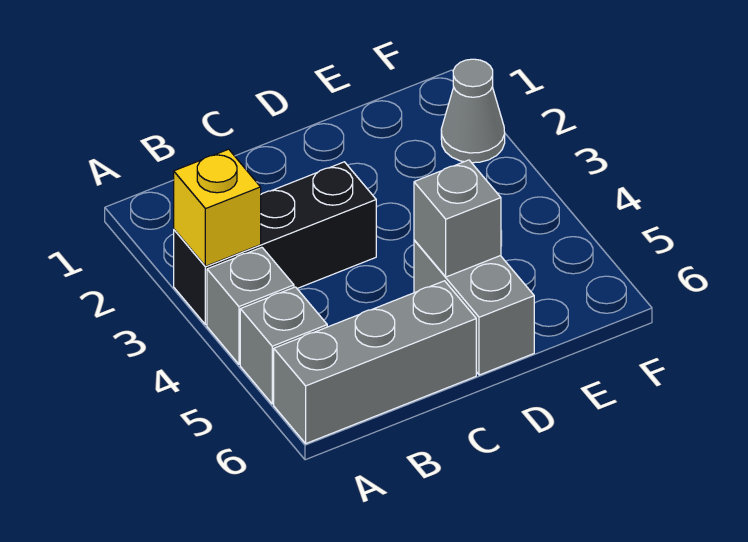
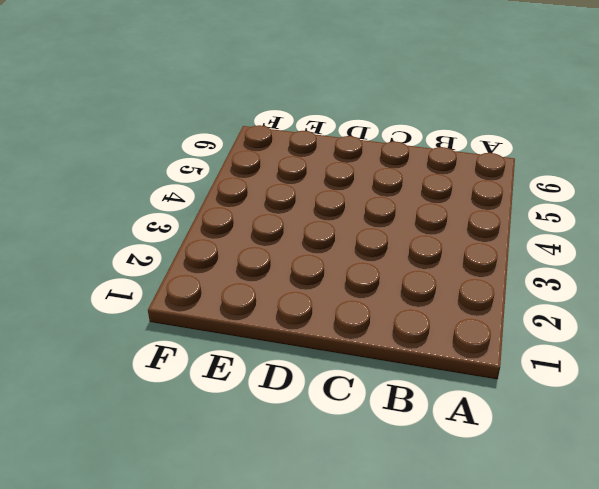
none -> black 1x3 brick [174,162,376,325]
none -> grey 1x1 brick [207,247,294,364]

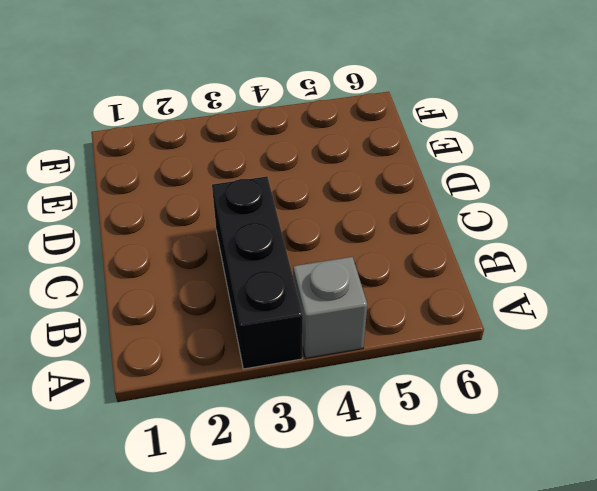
none -> grey 1x1 brick [240,287,327,404]
none -> grey 1x3 brick [274,281,476,443]

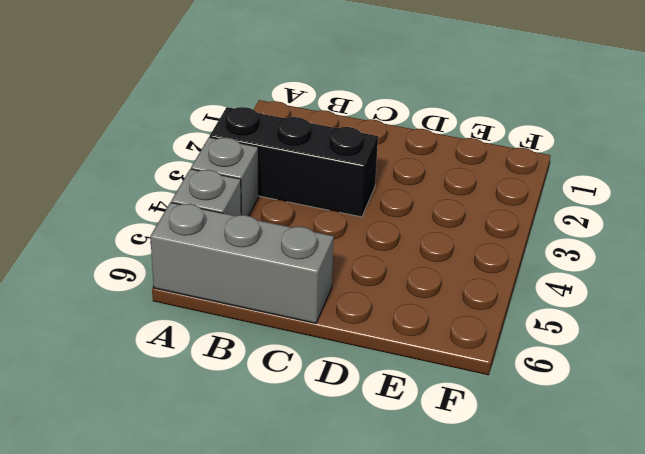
none -> grey 1x2 brick [414,240,534,375]
none -> grey 1x1 cone [441,59,505,163]

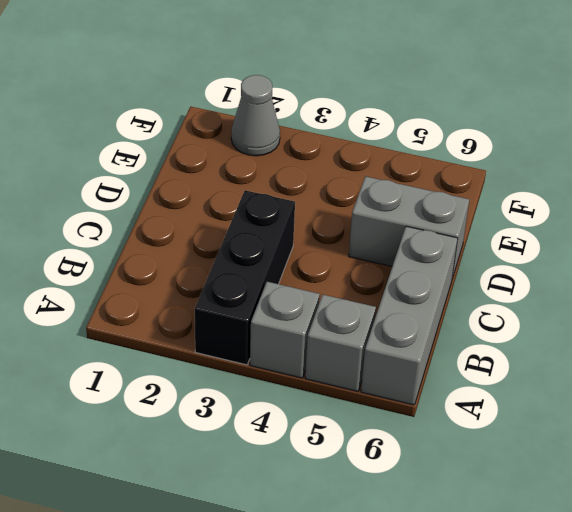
none -> yellow 1x1 brick [174,149,261,266]
none -> grey 1x1 brick [414,160,501,277]

